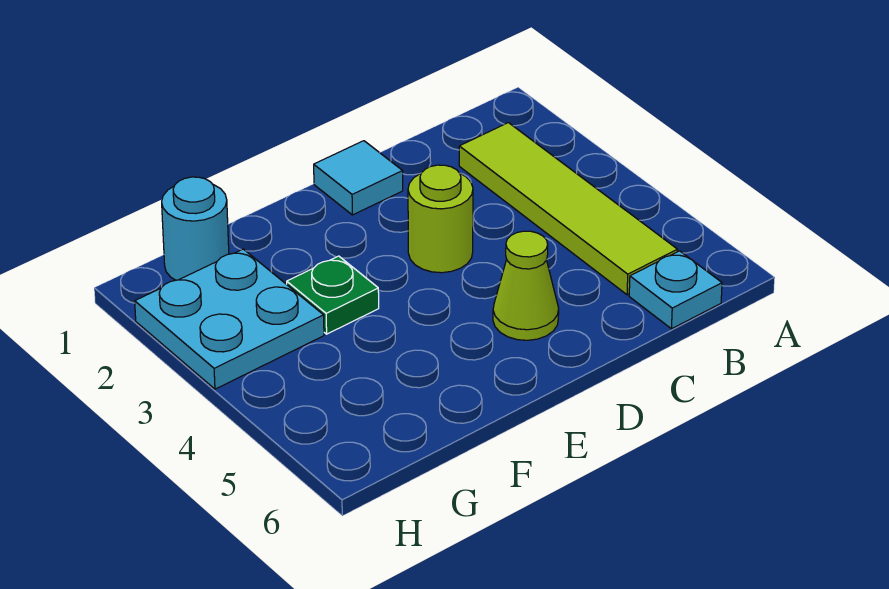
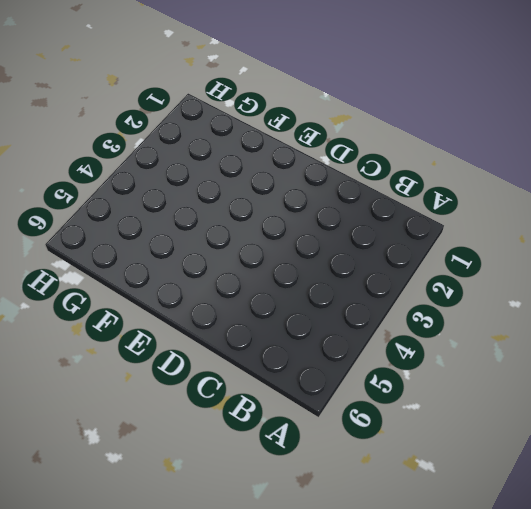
none -> lime 1x4 tile [459,123,677,295]
none -> cyan 1x1 plate [629,251,722,329]

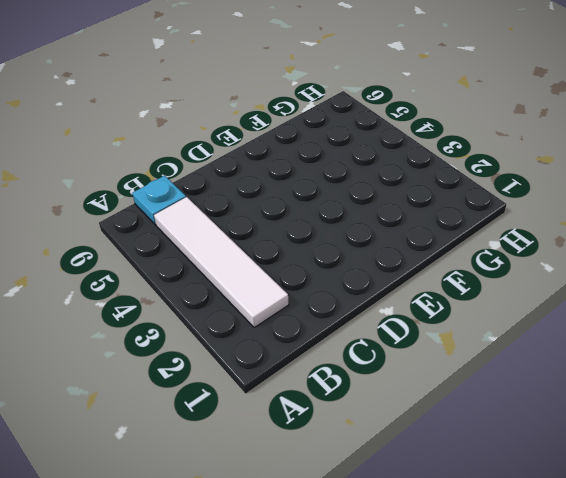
white 1x4 tile [154,197,289,327] -> lime 1x4 tile [459,123,677,295]
none -> cyan 1x1 tile [314,141,403,215]
none -> lime 1x1 round brick [408,165,473,273]

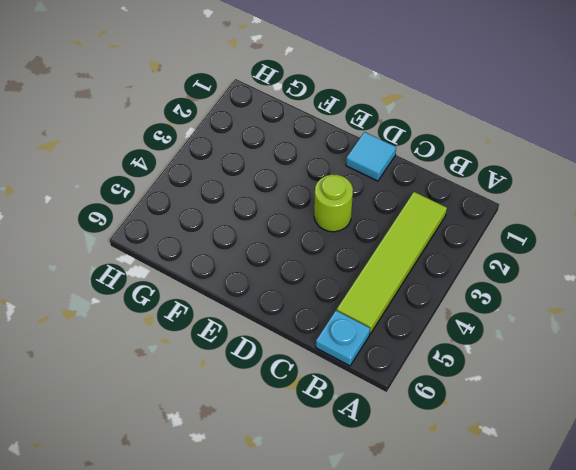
none -> lime 1x1 cone [493,231,559,340]
none -> green 1x1 plate [287,256,379,334]

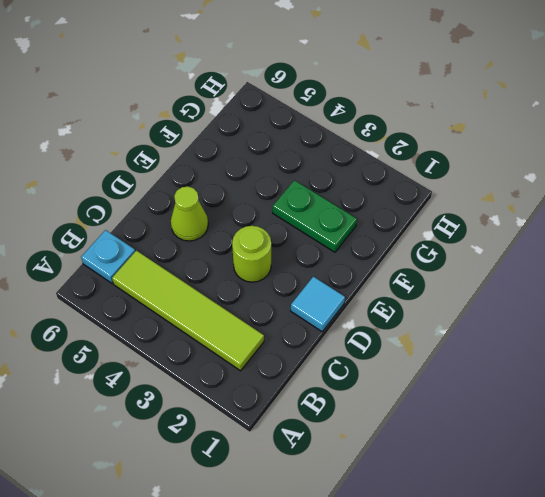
green 1x2 plate [273,180,357,252] -> green 1x1 plate [287,256,379,334]
none -> cyan 1x1 round brick [162,177,229,280]
none -> cyan 2x2 plate [135,249,324,389]

